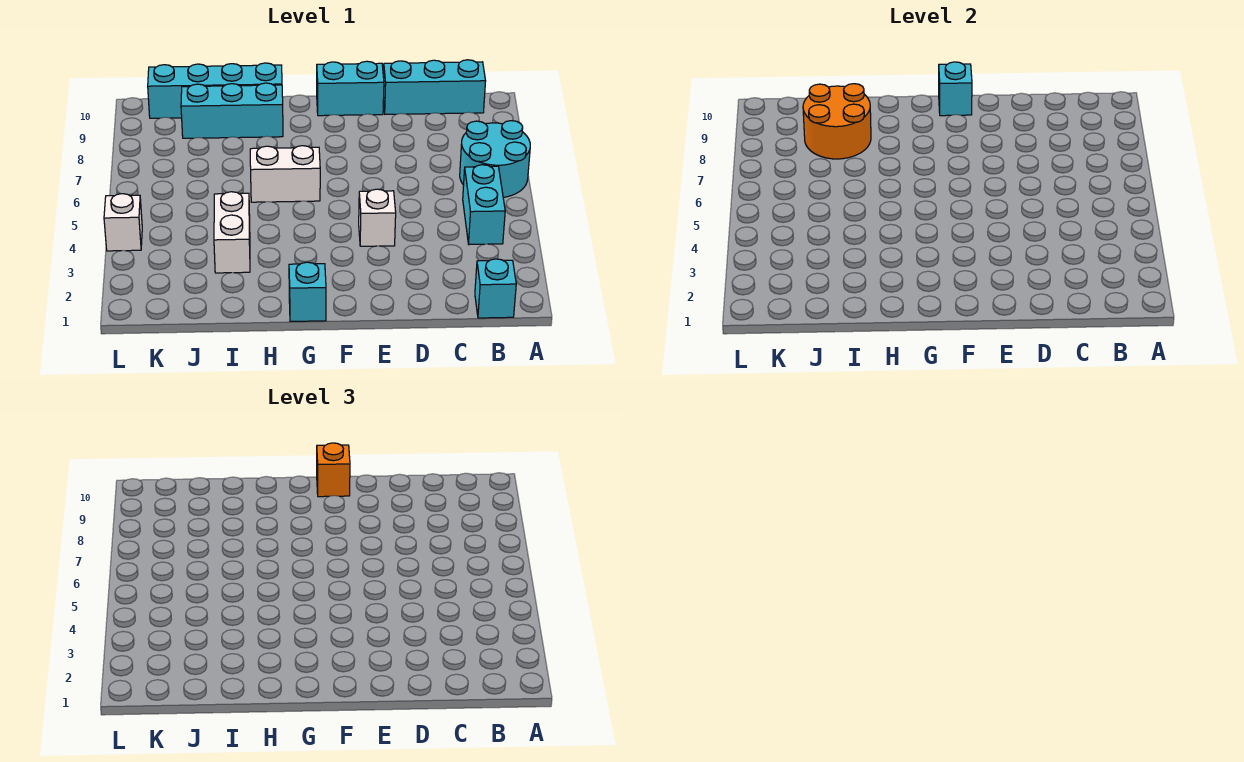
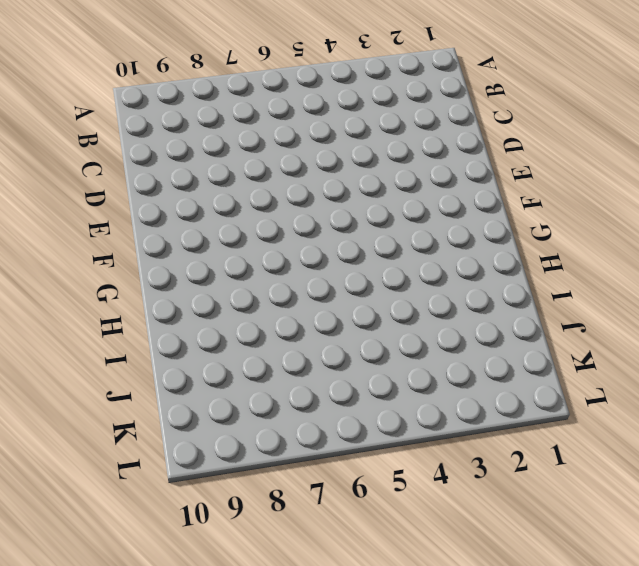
none -> cyan 2x2 round brick [460,121,530,197]
none -> cyan 1x1 brick [475,259,516,318]
none -> cyan 1x2 brick [463,165,505,245]

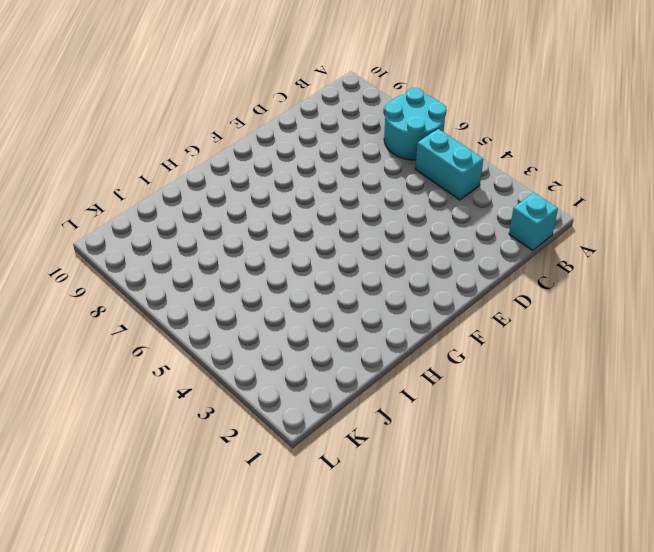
none -> cyan 1x3 brick [383,60,486,114]
none -> white 1x1 brick [359,189,396,246]
none -> cyan 1x2 brick [317,61,384,116]

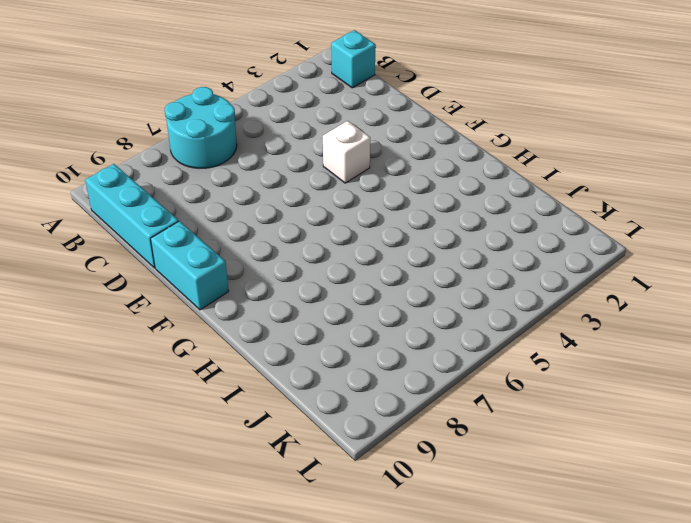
none -> cyan 1x2 brick [463,165,505,245]
none -> cyan 1x1 brick [289,262,326,321]
none -> white 1x2 brick [250,146,320,202]

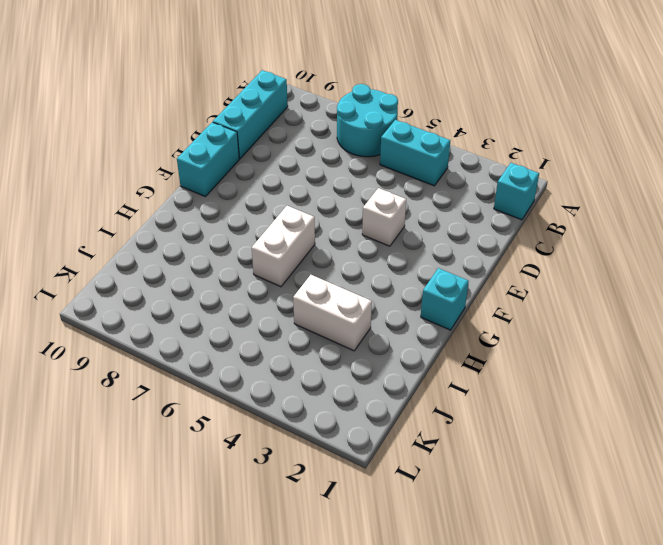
none -> cyan 1x3 brick [181,83,283,138]
none -> cyan 1x4 brick [148,63,282,118]
none -> white 1x1 brick [104,194,142,251]

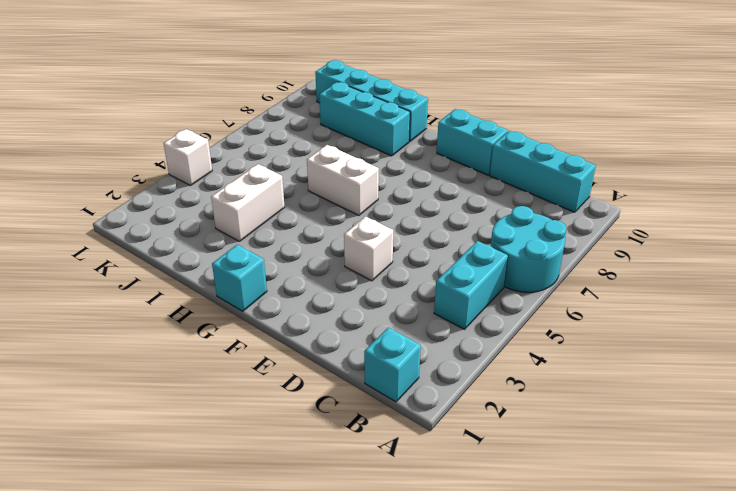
none -> cyan 1x1 brick [939,62,972,116]
none -> orange 2x2 round brick [803,84,871,159]
none -> orange 1x1 brick [317,443,350,497]

